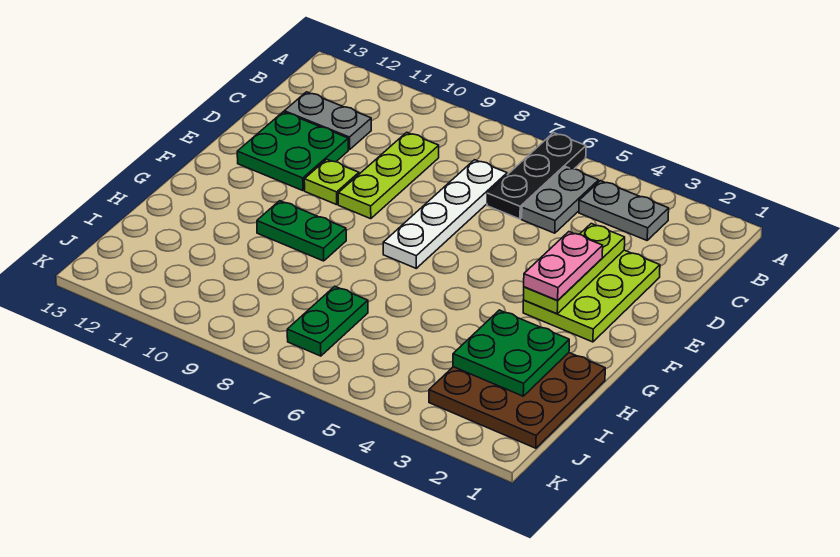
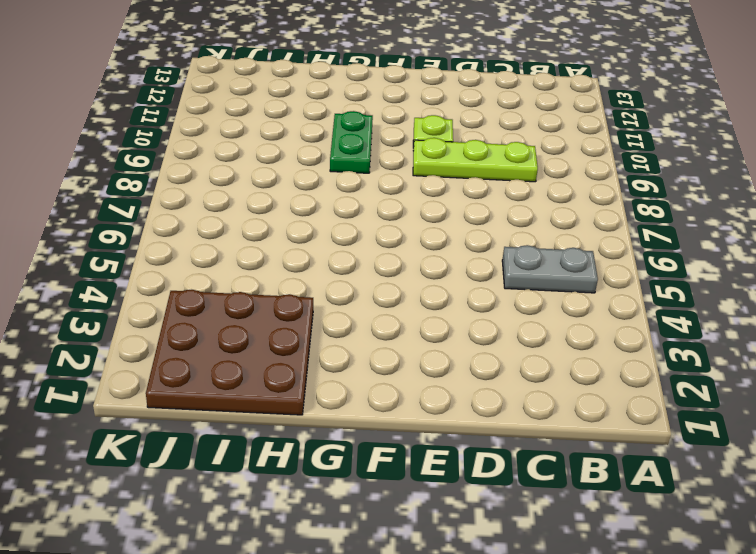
none -> black 1x3 plate [487,133,586,219]
none -> grey 1x2 plate [579,181,669,240]
none -> white 1x4 plate [383,160,507,268]

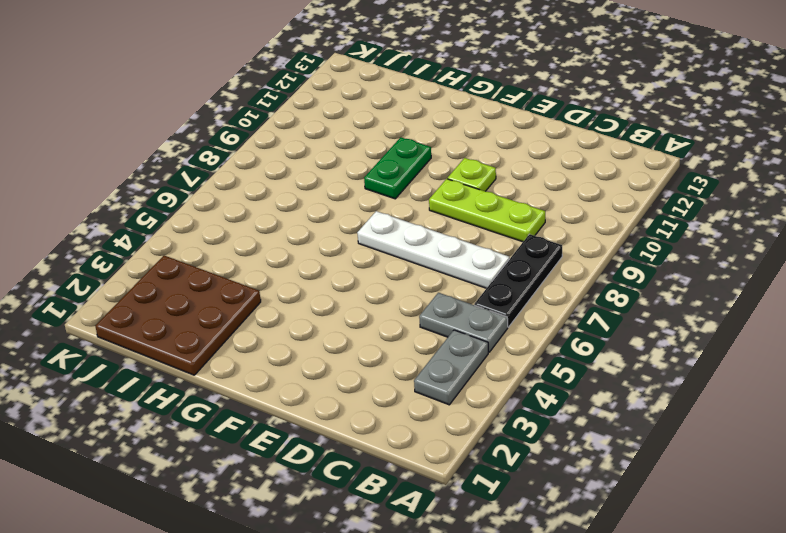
black 1x3 plate [474,234,562,327] -> black 1x3 plate turned to [487,133,586,219]
none -> grey 1x2 plate [284,92,371,150]
none -> lime 2x3 plate [523,250,660,342]
none -> green 2x2 plate [237,112,348,191]

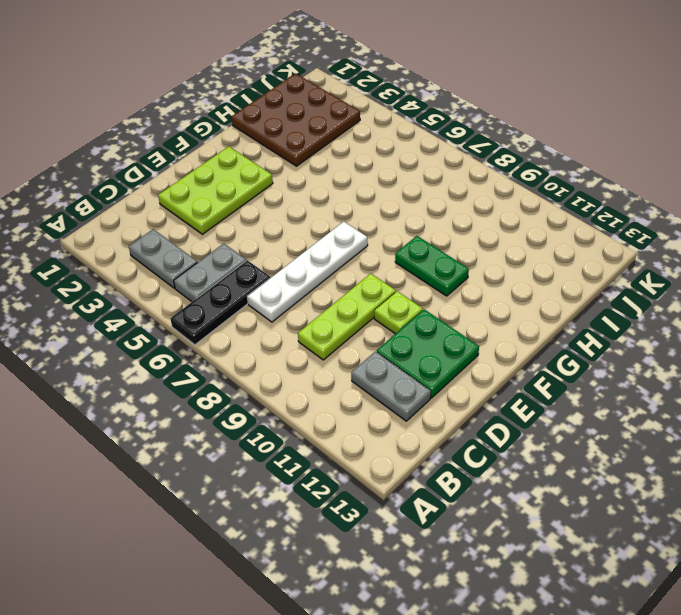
none -> green 1x2 plate [287,286,368,356]
none -> lime 1x3 plate [524,224,625,314]
none -> green 2x2 plate [453,310,569,396]

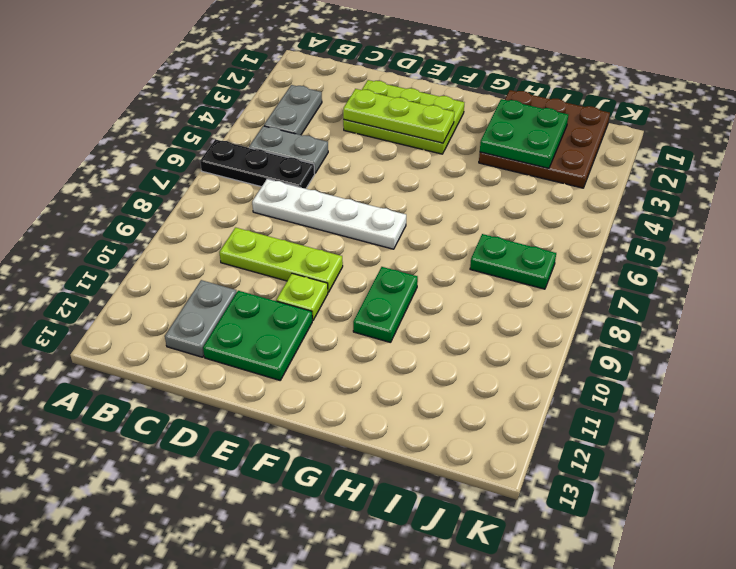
none -> pink 1x2 plate [524,232,603,301]

